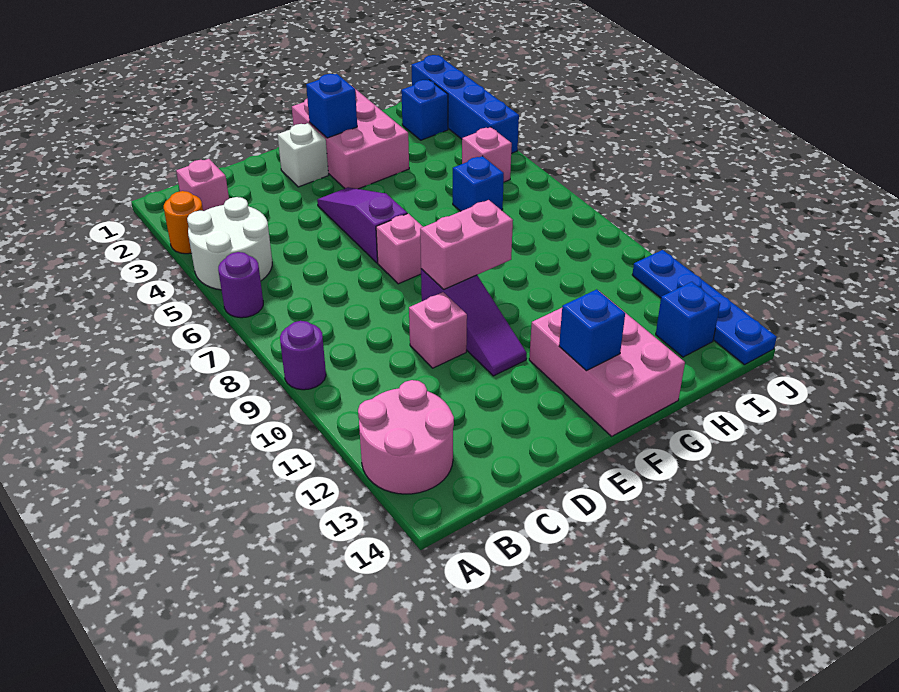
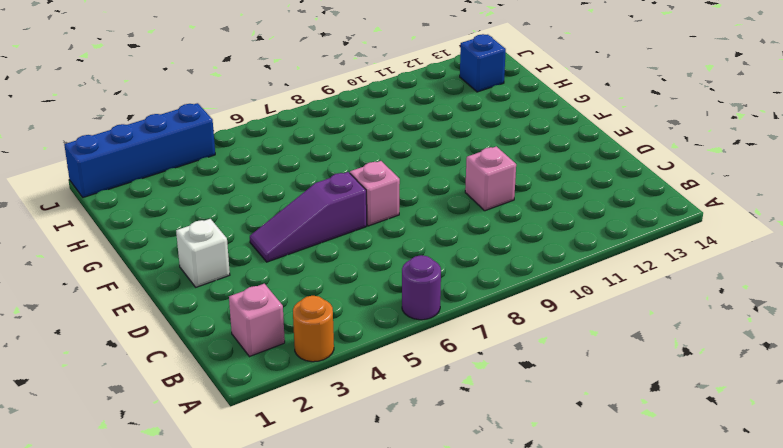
none -> white 2x2 round brick [187,197,272,290]
none -> purple 1x1 round brick [280,321,326,390]
none -> pink 2x2 round brick [358,380,454,494]

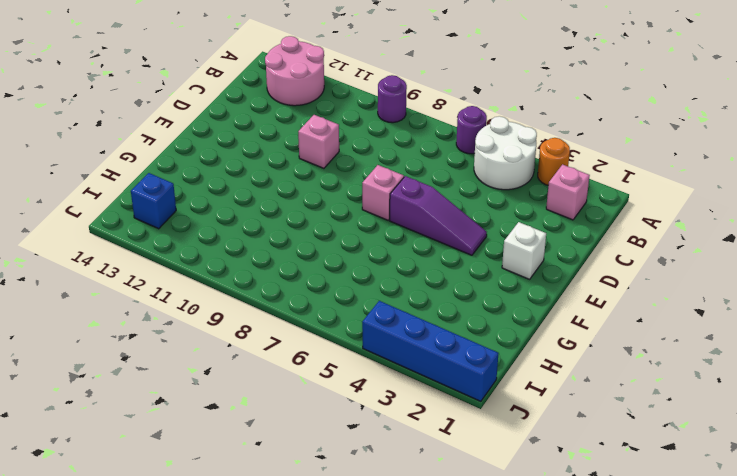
none -> purple 1x3 slope [421,269,527,376]
none -> pink 2x3 brick [292,86,409,189]
none -> pink 2x3 brick [529,291,685,436]

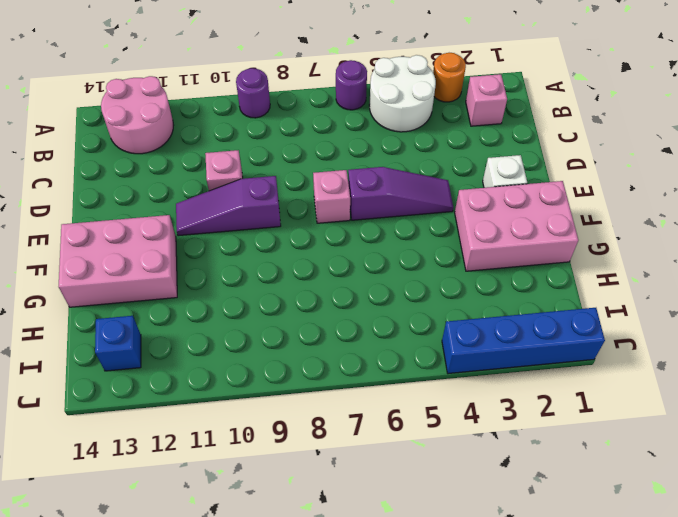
none -> blue 1x1 brick [453,156,504,211]
none -> blue 1x1 brick [401,80,448,140]
none -> pink 1x1 brick [462,127,512,182]

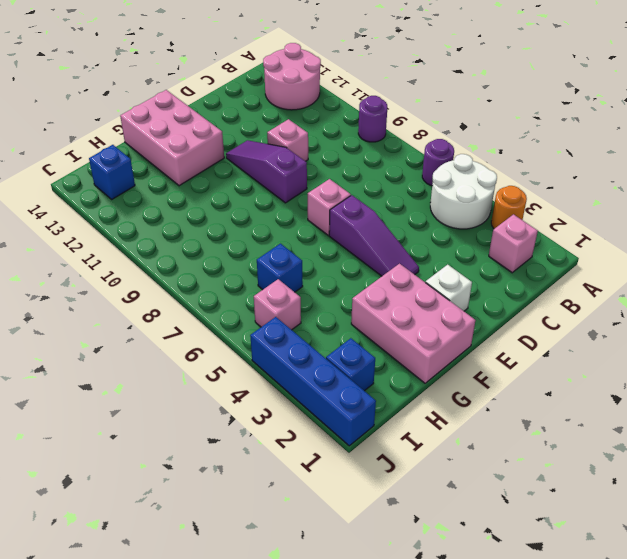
none -> blue 1x4 plate [632,250,777,365]
none -> pink 1x2 brick [420,200,513,289]
none -> blue 1x1 brick [306,74,357,138]

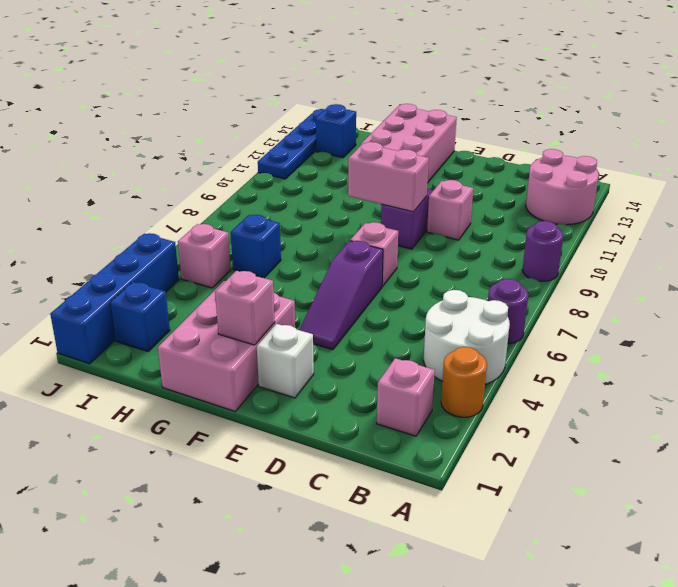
pink 1x1 brick [215,270,275,345] -> blue 1x1 brick [306,74,357,138]
none -> blue 1x1 brick [559,289,625,371]

